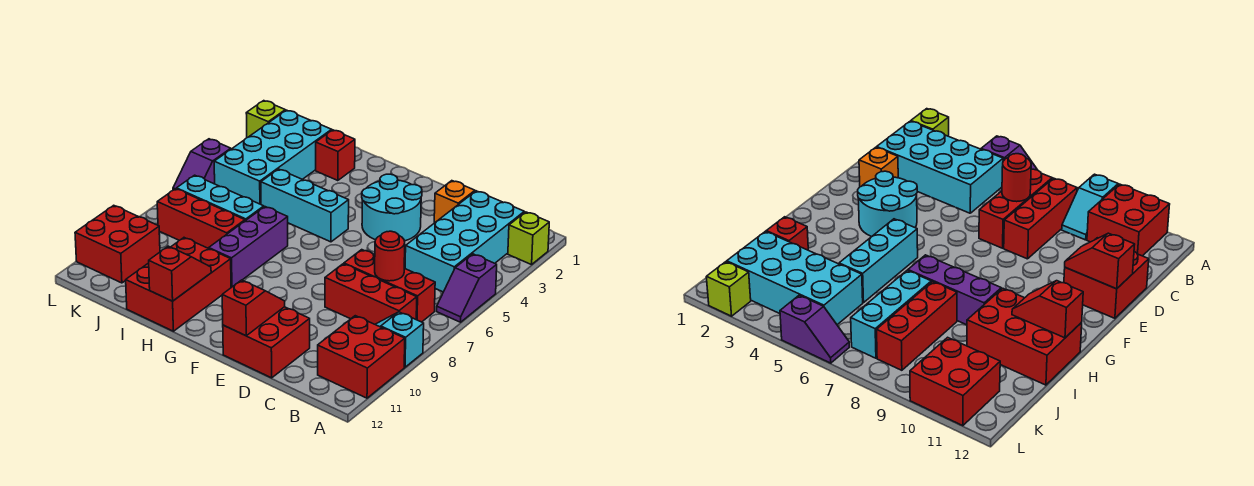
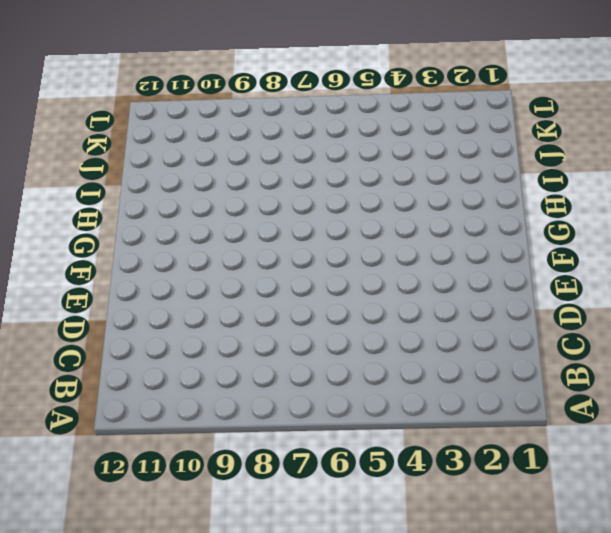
none -> lime 1x1 brick [508,212,549,265]
none -> purple 1x2 slope [437,254,497,322]
none -> cyan 1x2 slope [375,312,424,367]

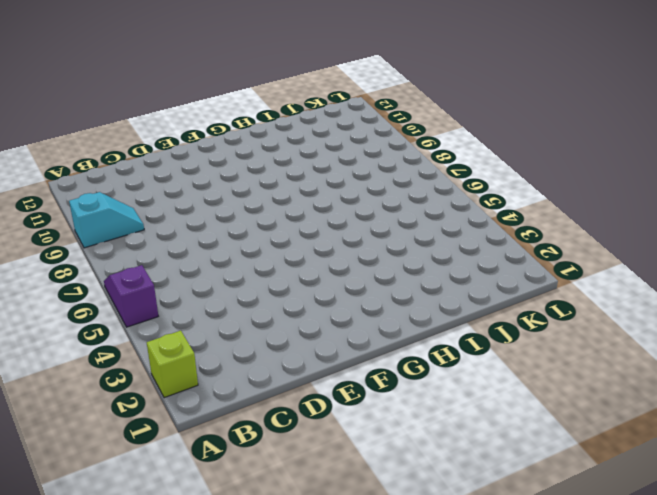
none -> red 2x2 brick [318,316,405,398]
none -> cyan 2x4 brick [405,191,524,292]
none -> red 1x3 brick [344,250,435,322]

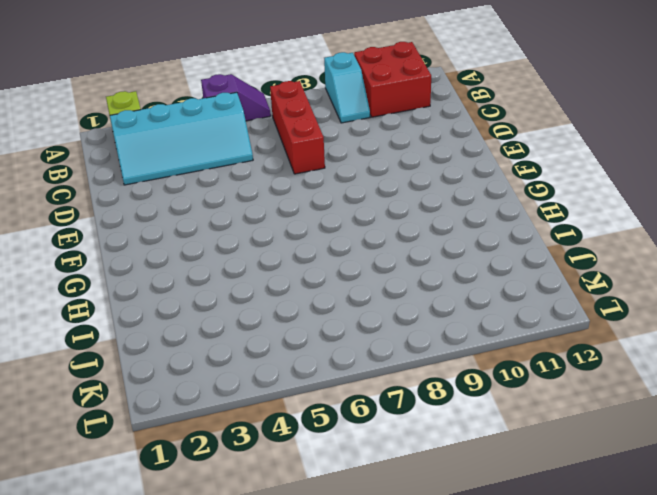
cyan 2x4 slope [110,92,253,185] -> cyan 2x4 brick [405,191,524,292]
none -> red 1x3 brick [325,264,417,324]
none -> orange 1x1 brick [434,181,475,223]
none -> red 2x2 brick [223,307,310,378]

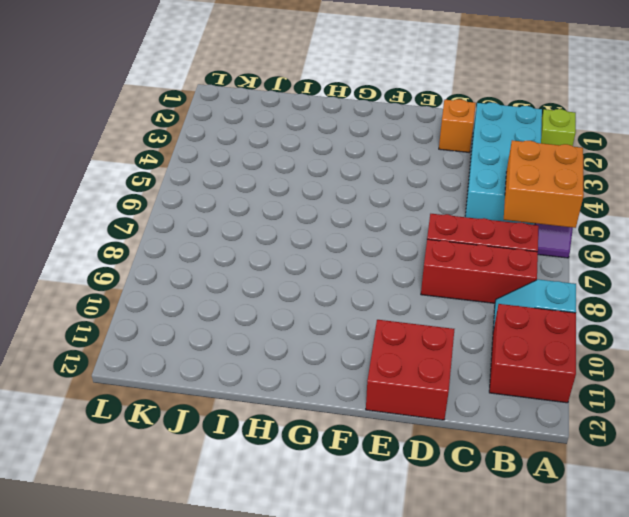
orange 2x2 brick [504,140,584,228] -> none
none -> cyan 2x2 round brick [362,174,422,241]
none -> cyan 1x3 brick [261,169,349,242]
none -> purple 1x3 brick [209,207,288,287]

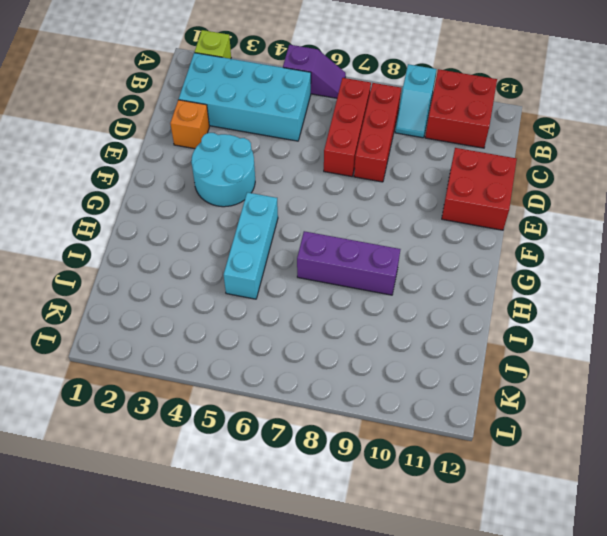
none -> red 2x3 brick [126,238,231,331]
none -> red 1x1 brick [316,130,355,181]
none -> cyan 1x3 brick [176,175,264,221]

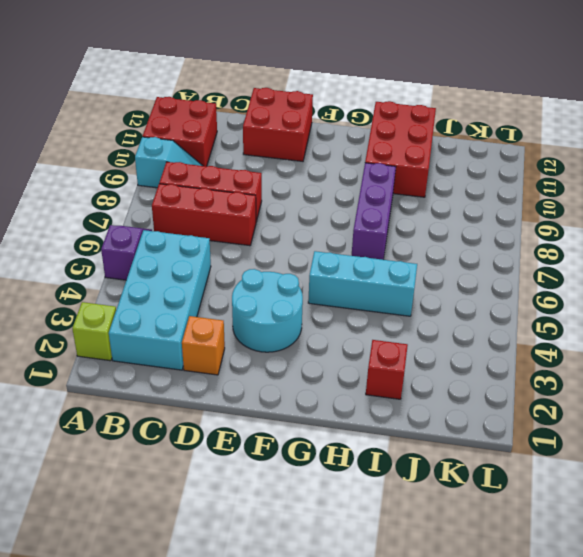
none -> cyan 1x3 brick [176,175,264,221]
none -> red 1x3 brick [157,189,245,248]
none -> cyan 2x4 brick [214,110,332,204]

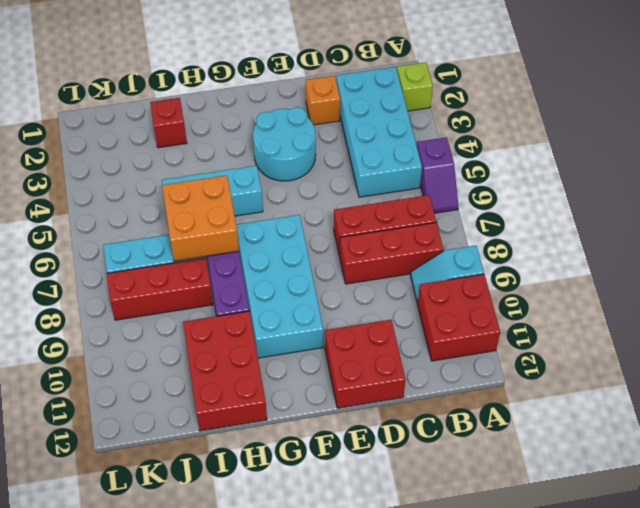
cyan 2x4 brick [236,215,323,358] -> cyan 2x4 brick moved to [214,110,332,204]
orange 2x2 brick [162,175,239,261] -> none
none -> red 2x2 brick [75,205,160,283]
none -> lime 1x1 brick [246,101,285,138]
none -> purple 1x2 slope [173,139,231,190]

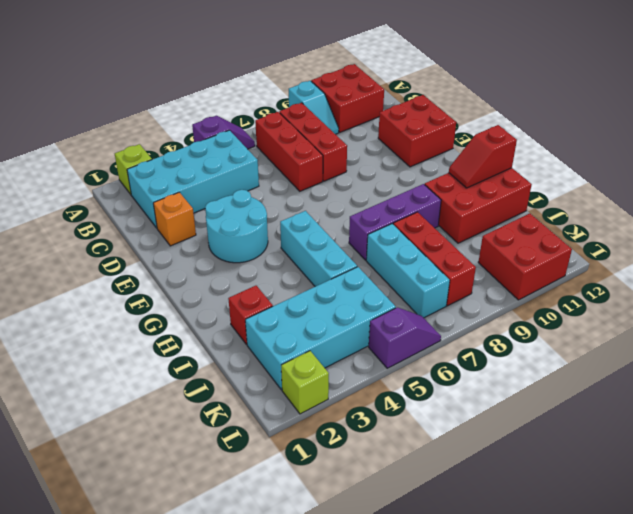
none -> red 1x1 round brick [375,231,405,281]
none -> red 1x2 slope [222,280,285,336]

